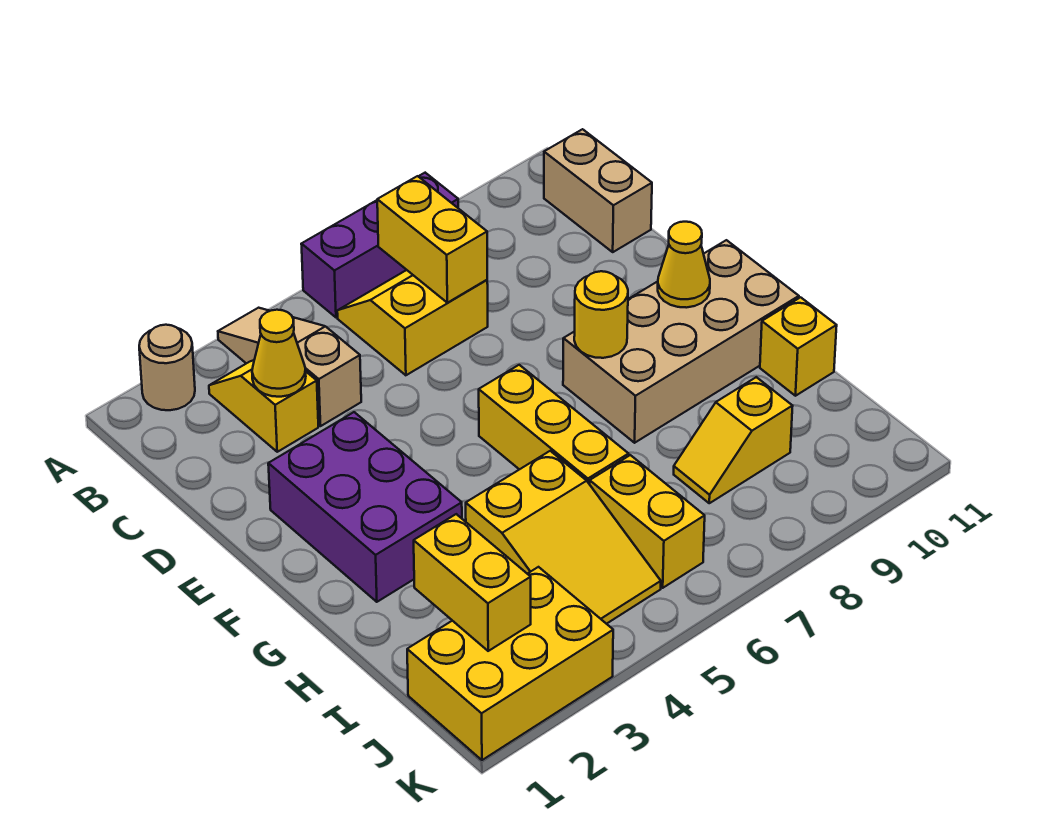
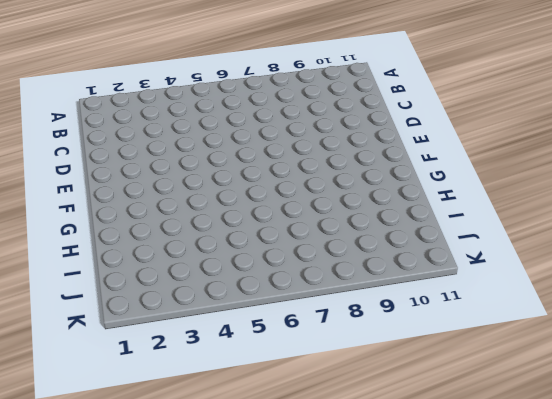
none -> tan 1x1 round brick [139,325,195,410]
none -> tan 1x3 slope [218,308,361,426]
none -> purple 1x3 brick [301,173,458,317]

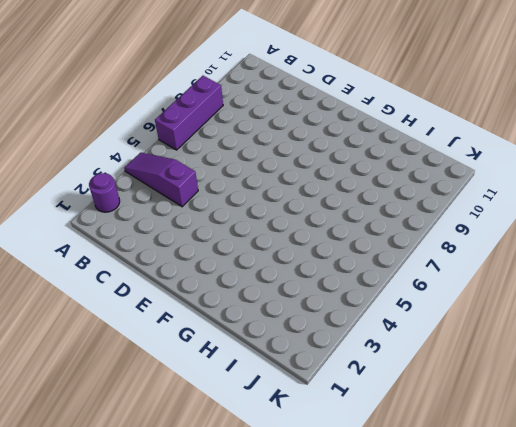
purple 1x1 round brick [89,173,120,212] -> tan 1x1 round brick [139,325,195,410]
purple 1x3 slope [124,153,198,207] -> tan 1x3 slope [218,308,361,426]
none -> yellow 1x2 slope [209,360,318,452]
none -> yellow 2x2 slope [337,270,488,375]
none -> tan 1x2 brick [544,129,652,252]

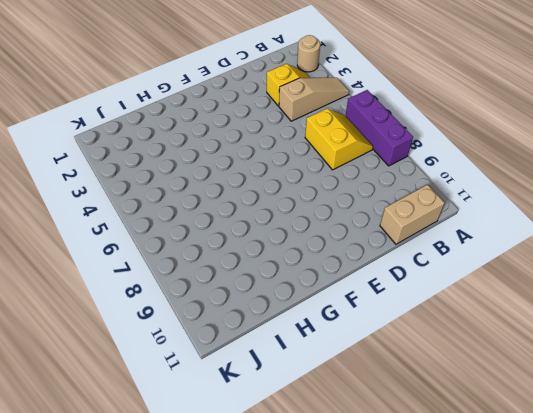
none -> purple 2x3 brick [268,412,462,602]
none -> yellow 1x3 brick [479,365,629,484]
none -> tan 2x4 brick [563,240,799,443]

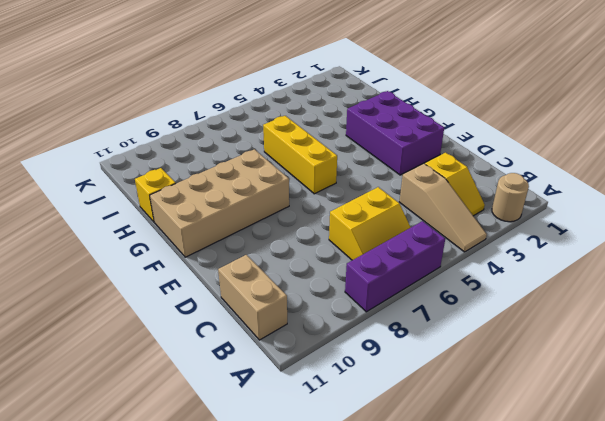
none -> yellow 2x3 slope [466,451,661,624]
none -> yellow 1x2 brick [590,455,705,588]
none -> yellow 1x2 slope [674,377,793,503]

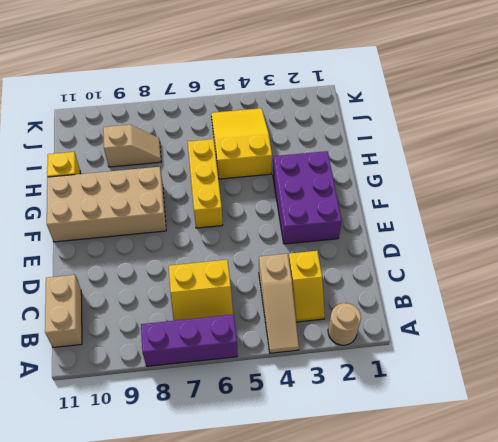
tan 1x2 slope [103,125,161,167] -> yellow 1x2 slope [674,377,793,503]
none -> yellow 1x2 brick [590,455,705,588]
none -> yellow 2x3 brick [407,567,613,760]
none -> yellow 1x2 brick [377,176,487,303]

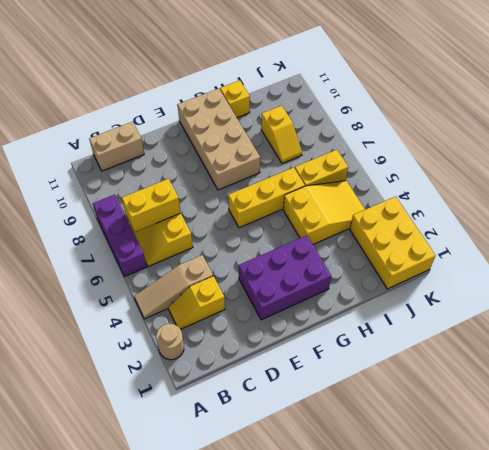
none -> yellow 1x1 cone [252,310,306,397]
none -> yellow 1x1 round brick [574,271,628,358]
none -> yellow 1x1 cone [658,222,710,308]

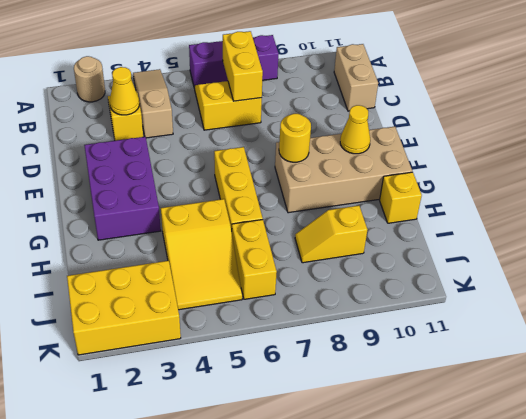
none -> yellow 1x2 brick [414,514,531,651]

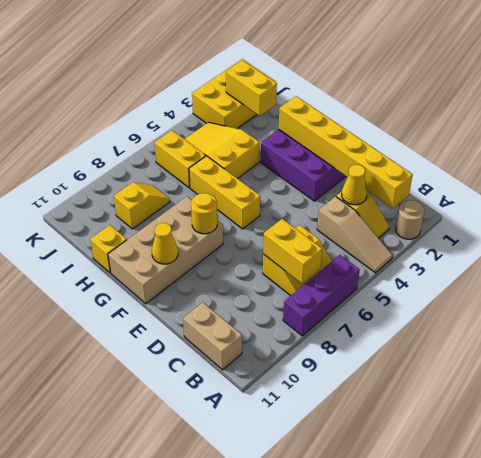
yellow 1x6 brick [279,96,413,209] -> none

